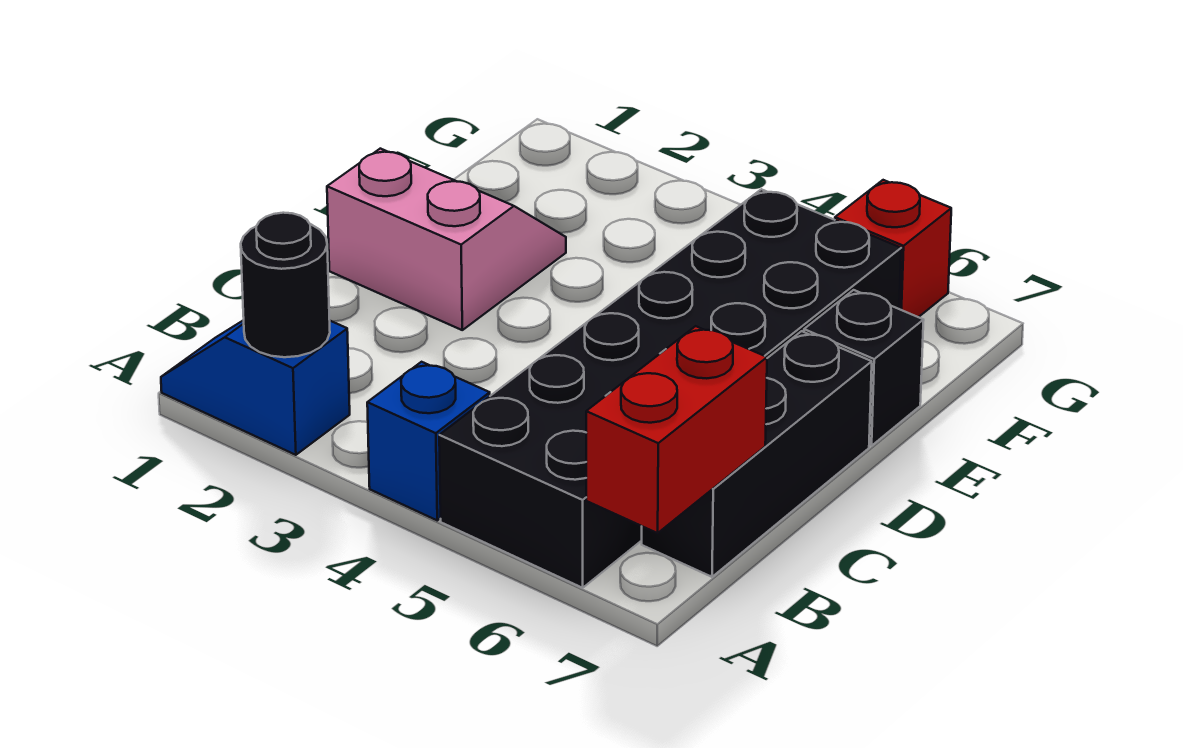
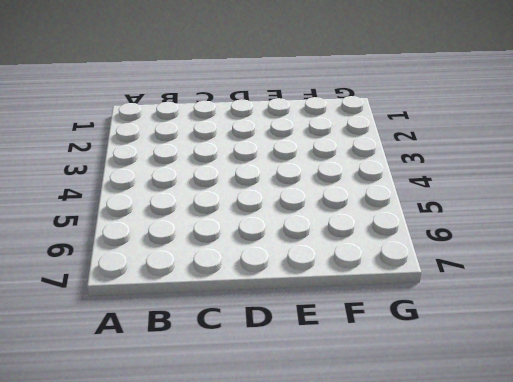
none -> blue 1x2 slope [161,320,350,455]
none -> blue 1x1 brick [367,362,490,520]

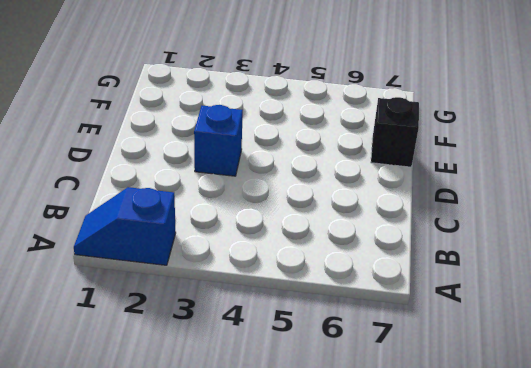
blue 1x1 brick [194,105,243,176] -> blue 1x1 brick moved to [367,362,490,520]
none -> black 2x6 brick [439,189,901,588]
none -> black 1x3 brick [642,331,872,577]

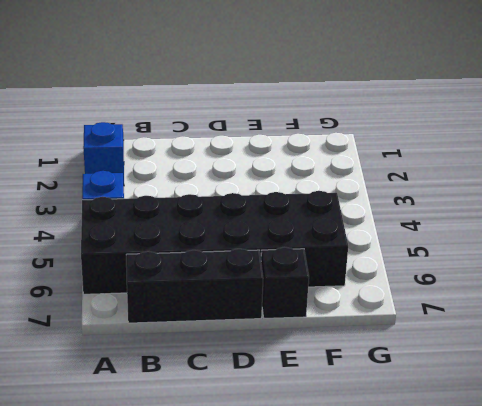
none -> pink 2x2 slope [327,149,566,330]
none -> red 1x1 brick [835,180,951,317]

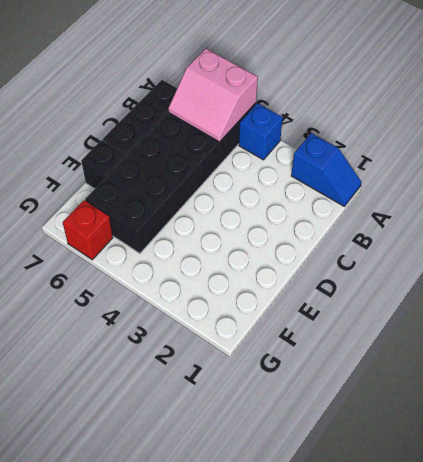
pink 2x2 slope [168,48,258,142] -> pink 2x2 slope moved to [327,149,566,330]
none -> black 1x1 round brick [241,213,330,357]
none -> red 1x2 brick [586,326,767,533]

